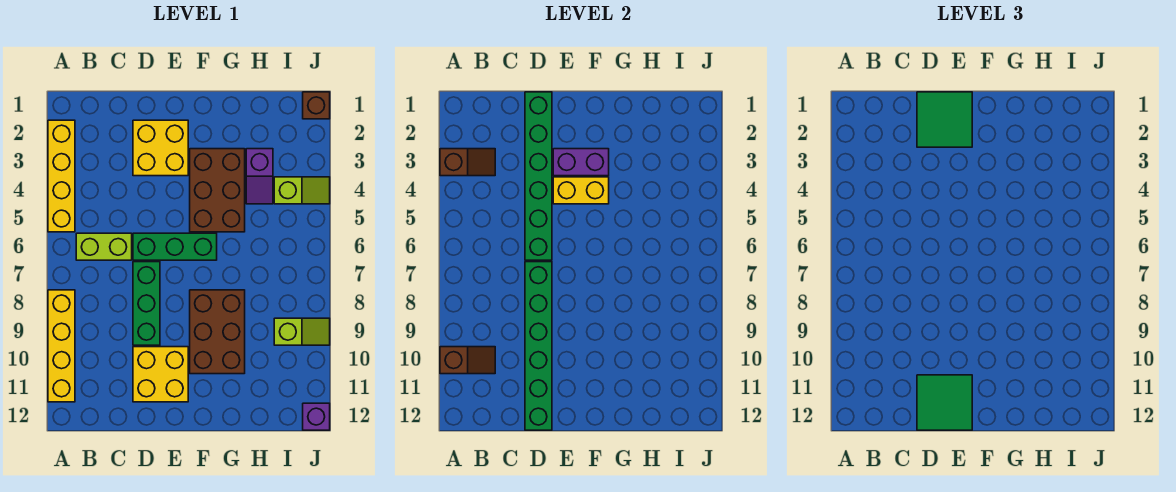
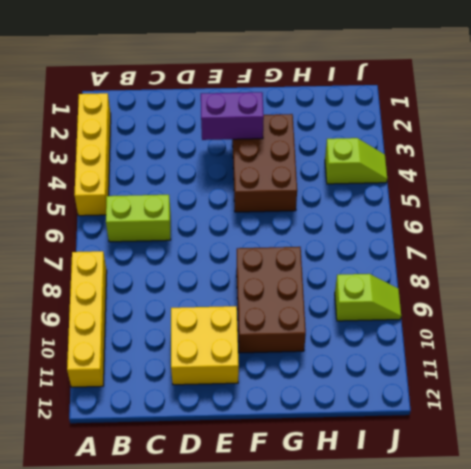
none -> yellow 2x2 brick [133,120,188,176]
none -> green 1x3 brick [133,233,217,260]
none -> green 1x3 brick [133,262,160,345]

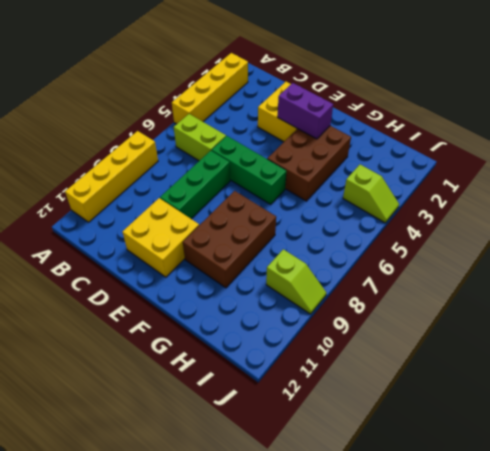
none -> purple 1x2 slope [246,149,273,204]
none -> brown 1x1 brick [303,92,330,119]
none -> purple 1x1 brick [303,403,330,430]

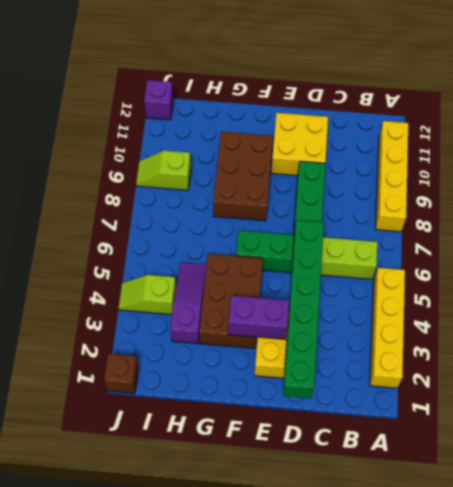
purple 1x3 slope [170,262,206,344] -> purple 1x2 slope [246,149,273,204]
none -> brown 1x2 slope [440,149,495,176]
none -> brown 1x2 slope [440,347,495,374]
none -> green 1x6 brick [525,262,552,430]

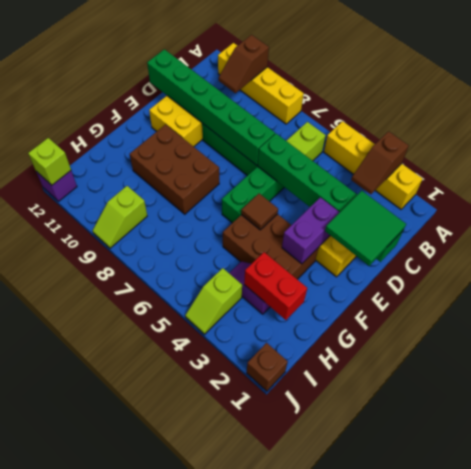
brown 1x1 tile [241,194,278,230] -> none
red 1x2 brick [244,252,307,320] -> none
lime 1x1 brick [28,138,71,185] -> none
none -> yellow 1x2 brick [553,177,609,204]
none -> green 2x2 tile [917,375,972,430]

